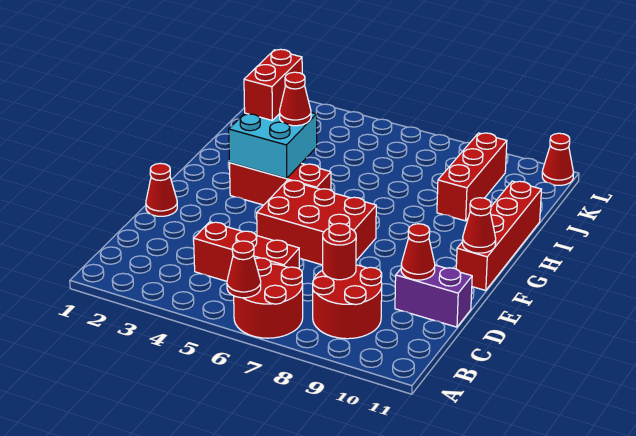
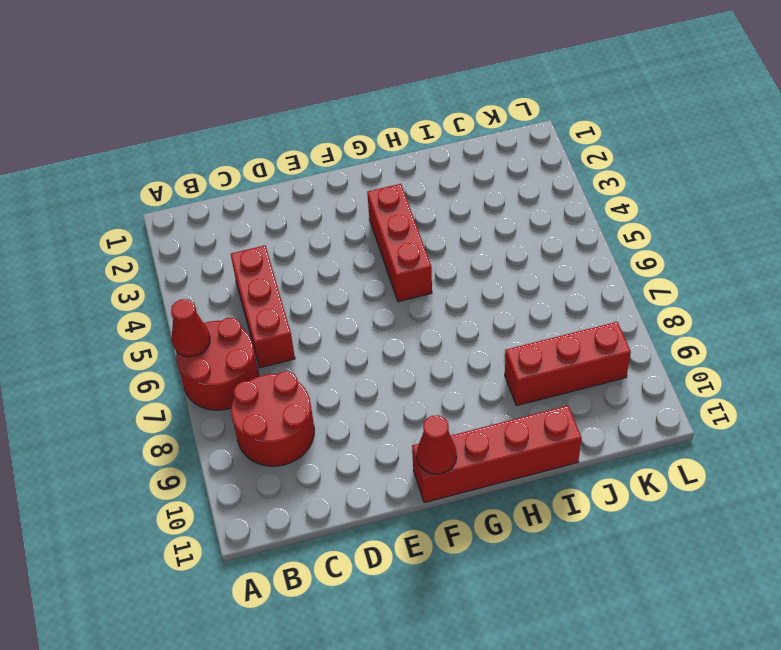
none -> purple 1x2 brick [395,265,472,327]
none -> red 1x1 cone [146,163,177,216]
none -> red 2x3 brick [257,180,376,265]

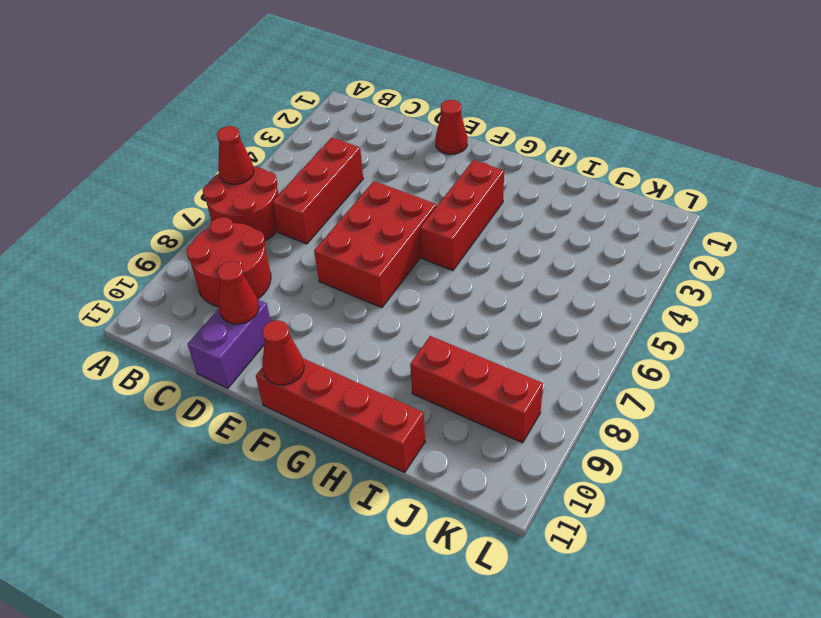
none -> red 1x1 cone [542,133,573,185]
none -> red 1x1 round brick [323,223,356,280]
none -> cyan 2x2 brick [229,113,317,178]

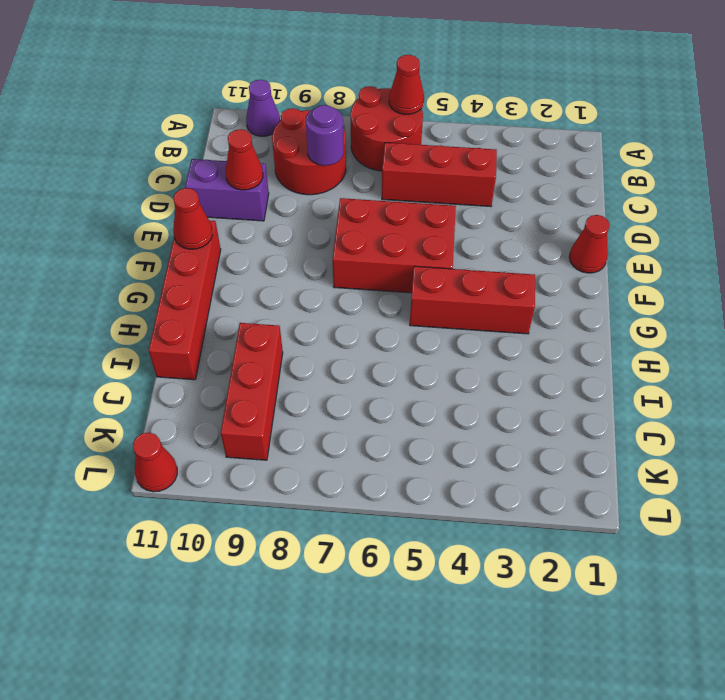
purple 1x1 cone [246,80,280,136] -> none
purple 1x1 round brick [306,105,344,166] -> red 1x1 round brick [323,223,356,280]
none -> cyan 2x2 brick [229,113,317,178]
none -> red 1x2 brick [244,49,302,120]
none -> red 1x1 cone [280,72,311,126]

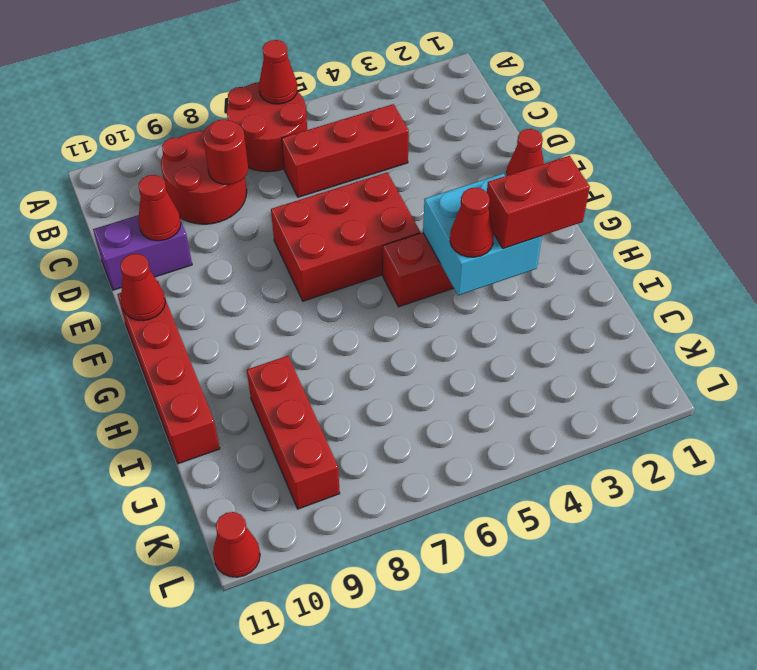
red 1x2 brick [487,156,590,249] -> red 1x2 brick turned to [244,49,302,120]

